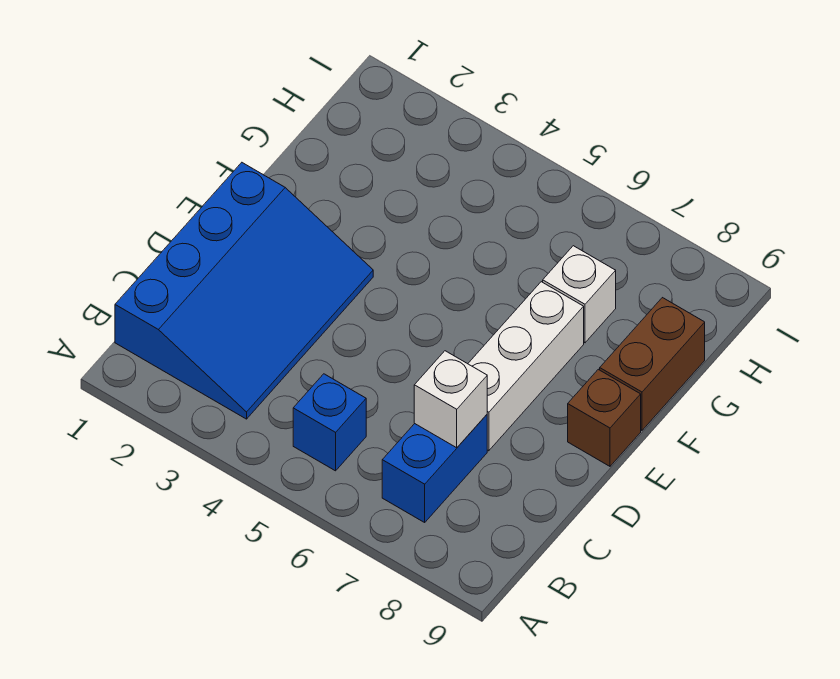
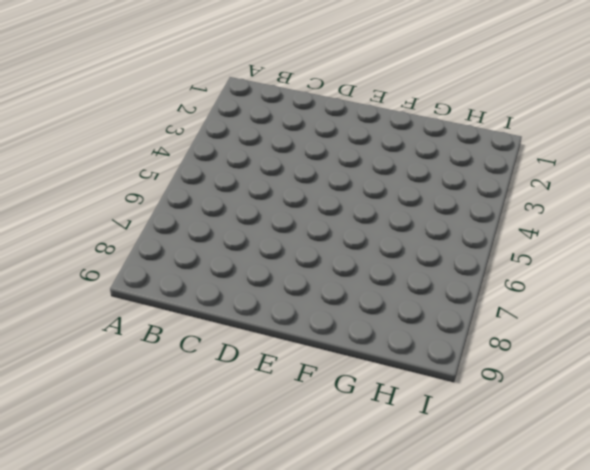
none -> blue 3x4 slope [115,163,373,419]
none -> blue 1x1 brick [293,374,366,471]

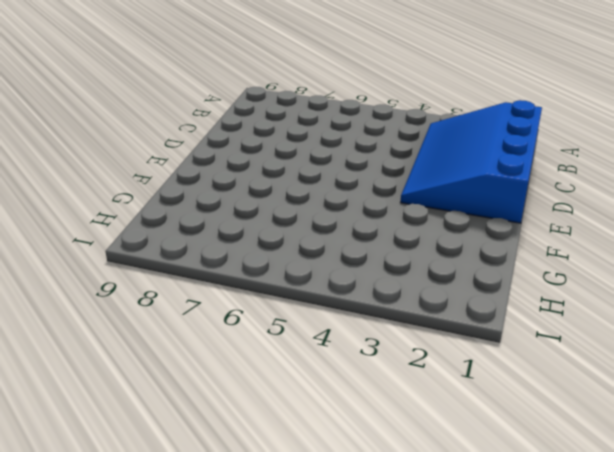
none -> blue 1x1 brick [293,374,366,471]
none -> blue 1x2 brick [382,415,487,522]

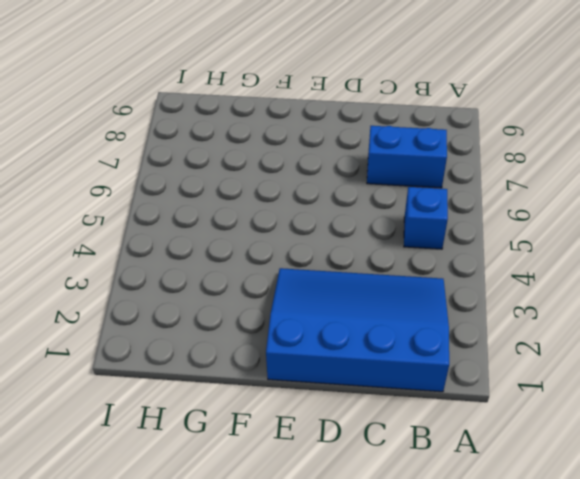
none -> white 1x3 brick [468,282,584,451]
none -> brown 1x1 brick [568,369,641,466]

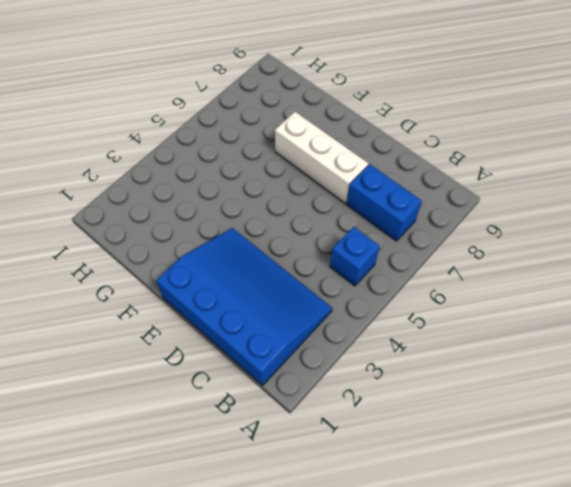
none -> brown 1x1 brick [568,369,641,466]
none -> brown 1x2 brick [600,298,705,430]

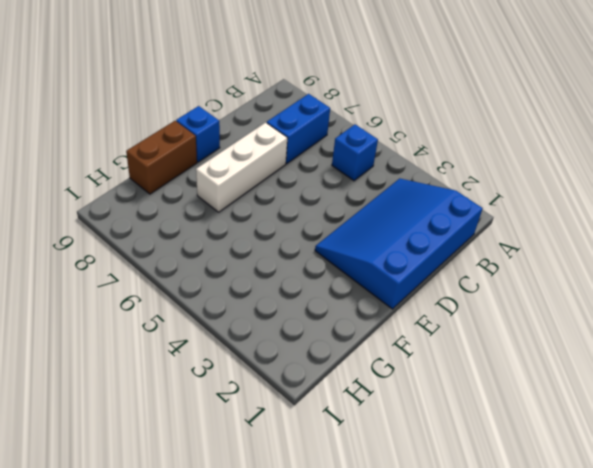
blue 1x1 brick [176,106,220,162] -> brown 1x1 brick [568,369,641,466]
none -> white 1x1 brick [543,246,616,343]
none -> white 1x1 brick [414,351,487,448]

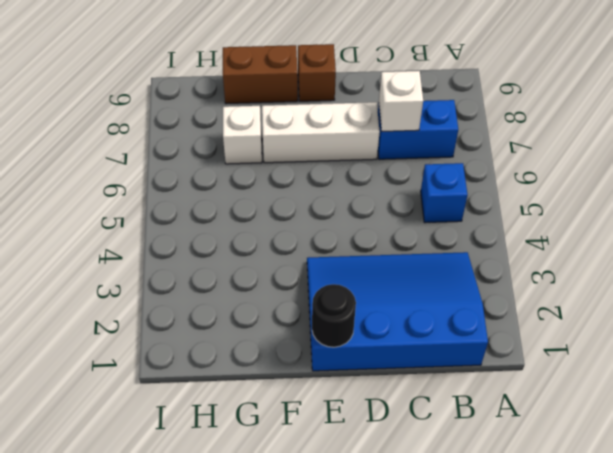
black 1x1 round brick [312,284,356,347] -> none

